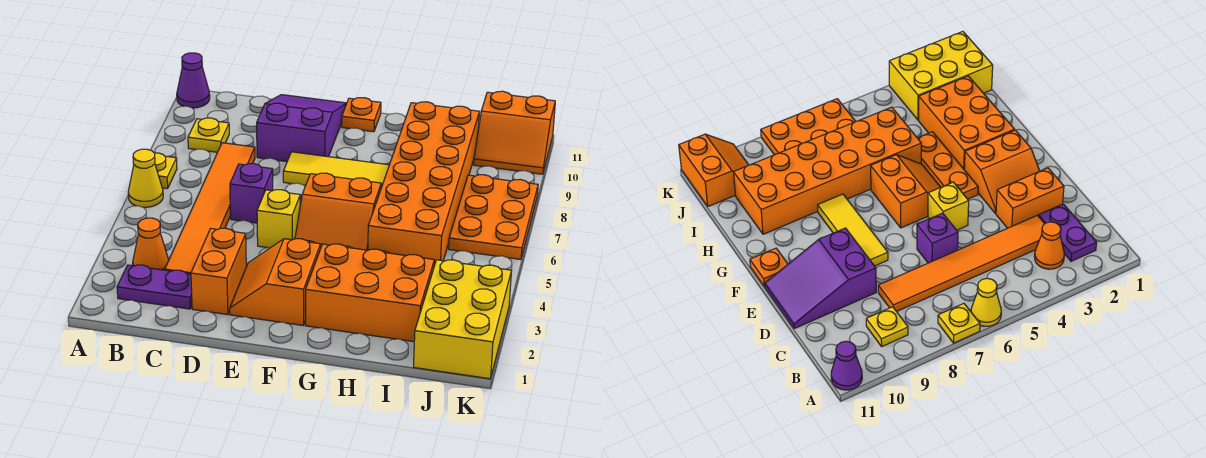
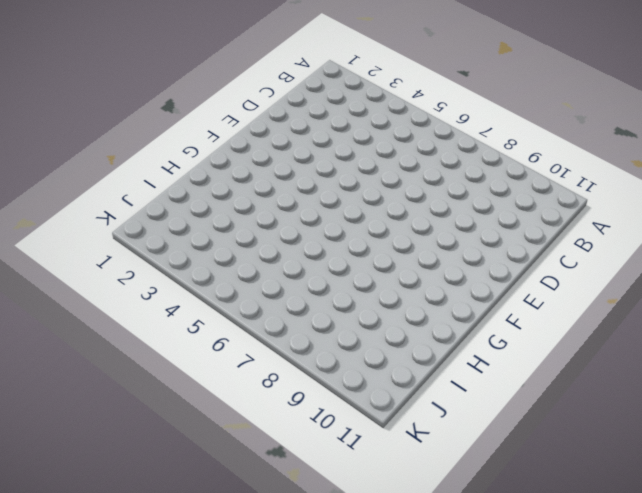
none -> yellow 1x1 cone [128,149,163,207]
none -> yellow 1x1 plate [155,153,177,189]
none -> purple 1x1 cone [177,53,210,108]

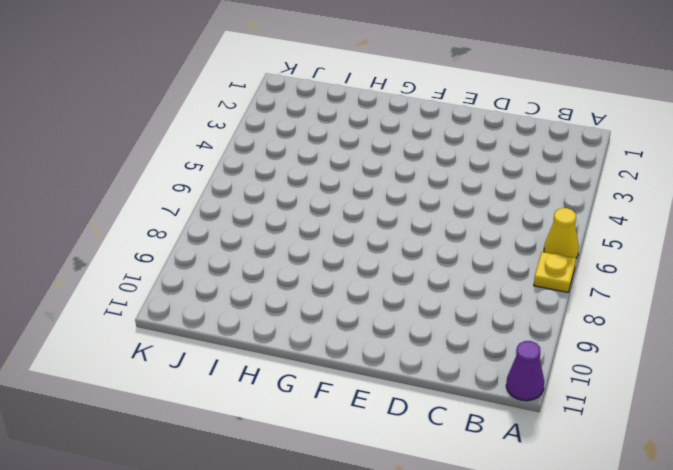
none -> purple 1x2 plate [117,265,192,309]
none -> orange 1x1 cone [133,218,169,270]
none -> yellow 1x1 plate [188,118,229,152]

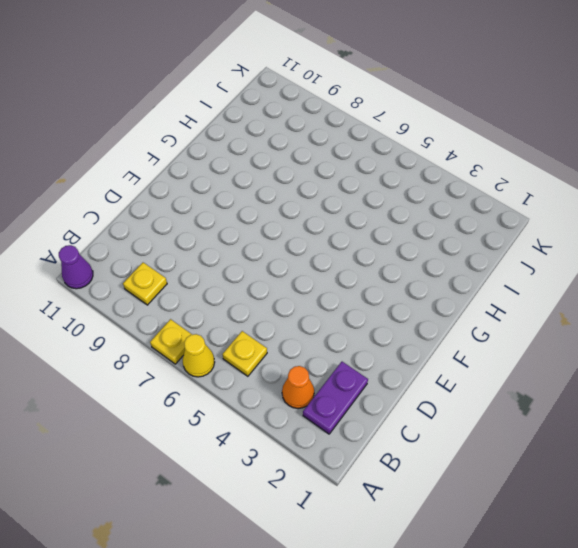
yellow 1x1 plate [222,331,267,376] -> none
none -> orange 1x6 tile [165,143,255,274]
none -> orange 1x2 brick [191,228,246,315]
none -> purple 1x1 brick [230,164,273,223]

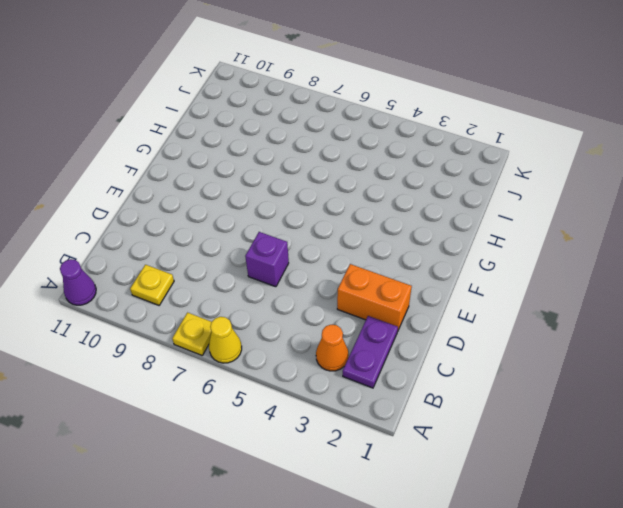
none -> orange 1x6 tile [165,143,255,274]
none -> purple 2x3 slope [257,95,347,162]
none -> orange 2x2 slope [230,239,321,326]

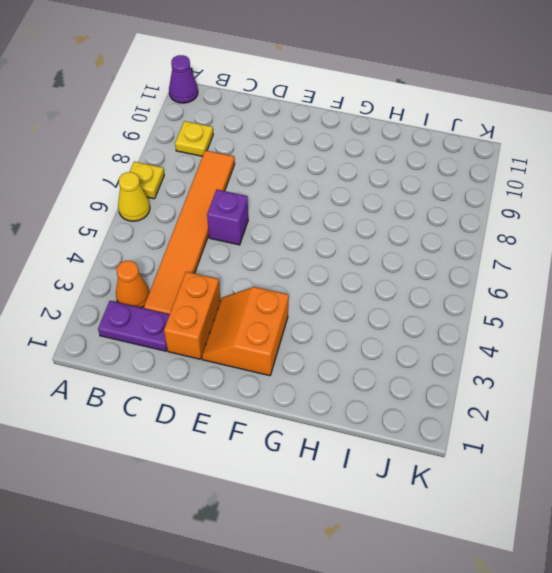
none -> purple 2x3 slope [257,95,347,162]
none -> yellow 1x1 brick [257,190,300,248]
none -> yellow 1x3 tile [283,152,389,187]

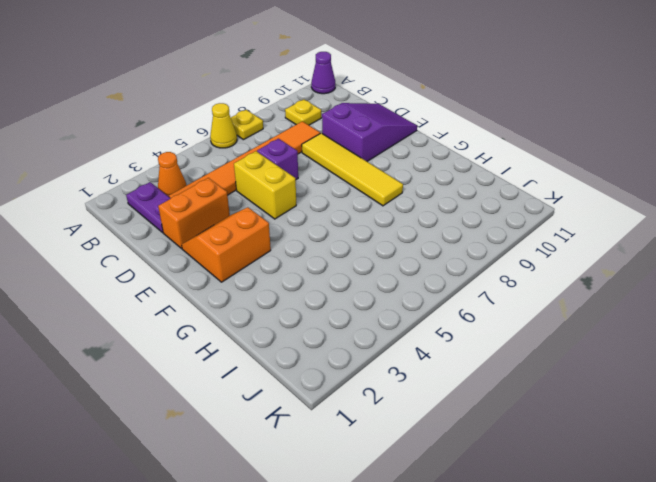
yellow 1x2 brick [234,151,296,219] -> yellow 1x1 brick [257,190,300,248]
yellow 1x4 tile [302,133,403,206] -> yellow 1x3 tile [283,152,389,187]
none -> orange 1x3 plate [918,132,978,199]
none -> orange 2x2 slope [295,173,381,250]
none -> orange 1x1 plate [342,98,381,132]

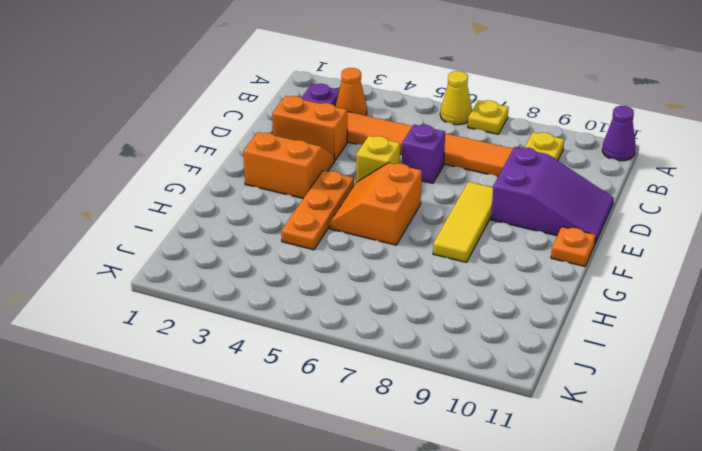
none -> orange 2x3 brick [306,244,434,342]
none -> orange 2x6 brick [368,102,479,266]
none -> yellow 2x3 brick [414,260,512,379]

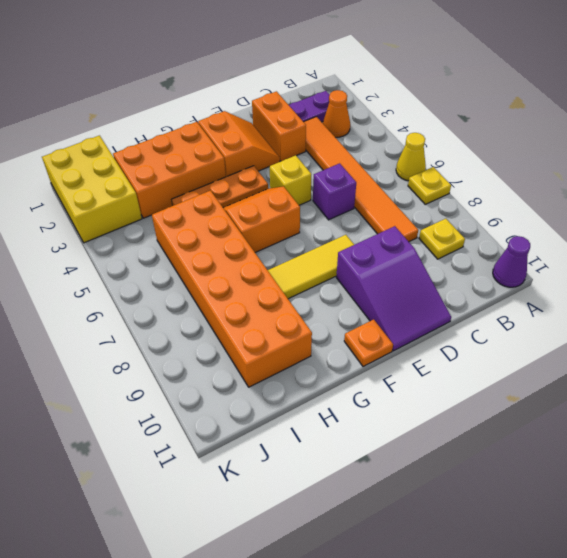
none -> orange 2x3 plate [449,175,538,259]
none -> orange 2x2 slope [474,91,555,174]

